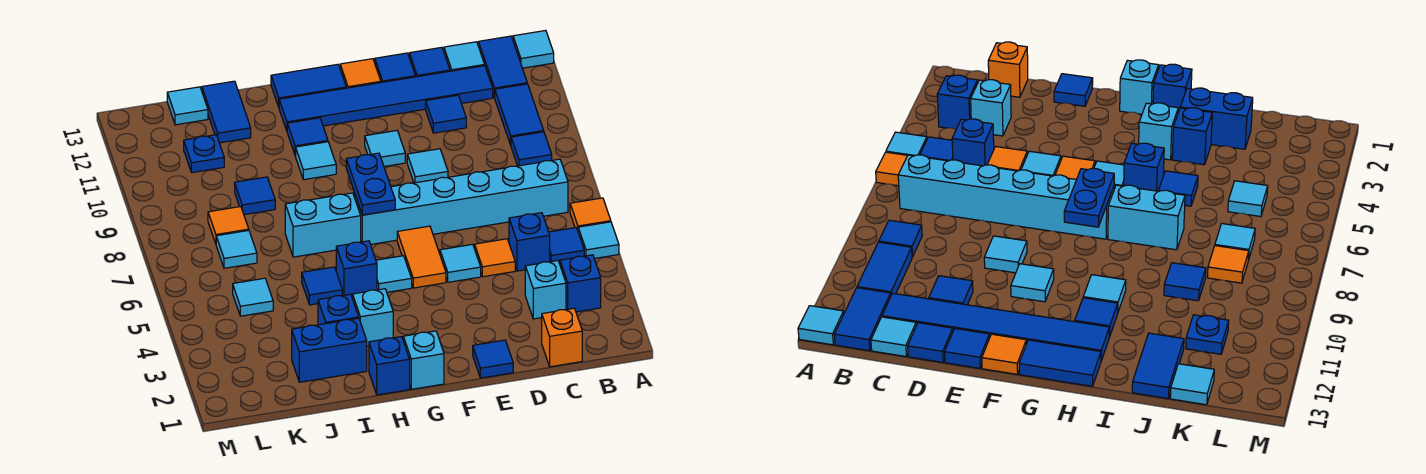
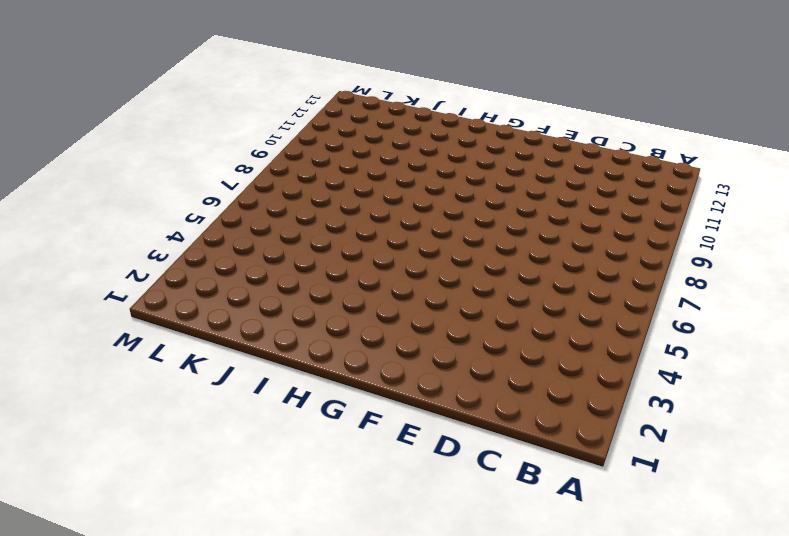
none -> cyan 1x1 tile [578,222,619,259]
none -> orange 1x1 tile [570,198,611,230]
none -> cyan 1x1 tile [513,30,554,68]
none -> blue 1x1 brick [560,255,601,312]

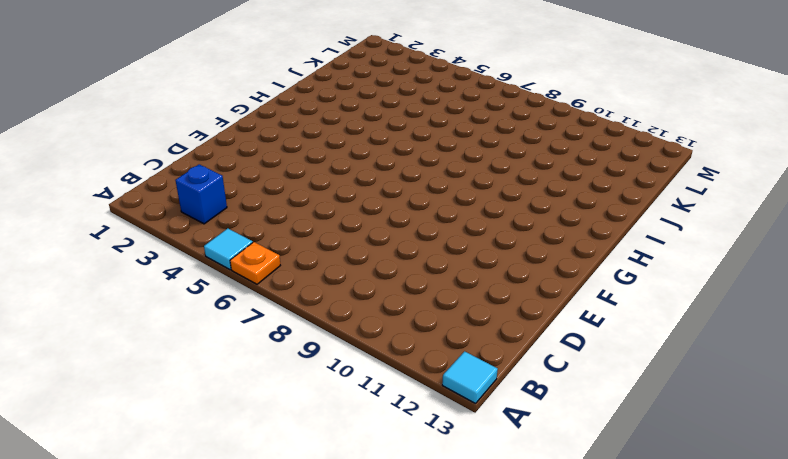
orange 1x1 plate [230,242,280,284] -> orange 1x1 tile [570,198,611,230]
none -> blue 1x1 tile [549,228,584,264]
none -> cyan 1x6 brick [355,159,568,244]
none -> blue 1x1 tile [511,132,552,166]
none -> blue 1x2 tile [495,84,544,145]

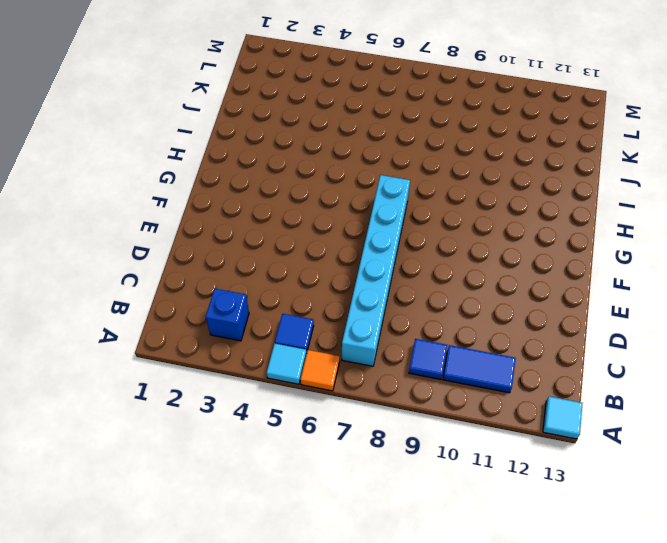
none -> blue 1x2 tile [479,36,527,98]
none -> orange 1x1 brick [542,308,582,367]
none -> cyan 1x1 brick [525,261,566,319]
none -> blue 1x1 brick [509,213,550,271]

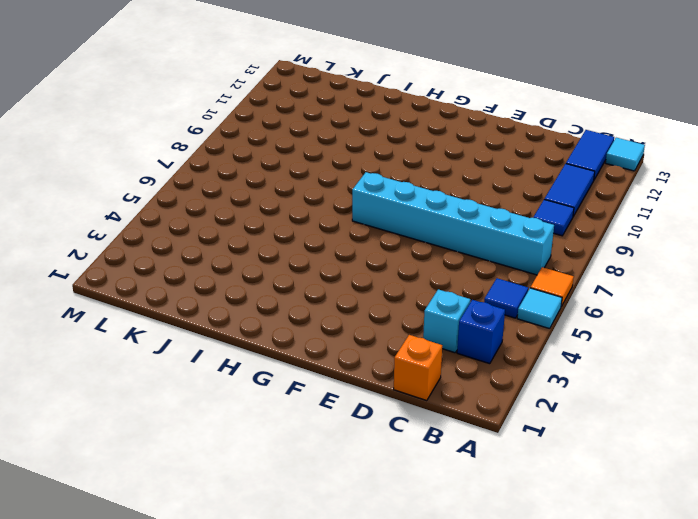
none -> blue 1x1 brick [509,213,550,271]
none -> blue 1x6 tile [279,66,493,131]
none -> cyan 1x1 tile [444,42,485,71]
none -> orange 1x1 tile [475,239,515,277]

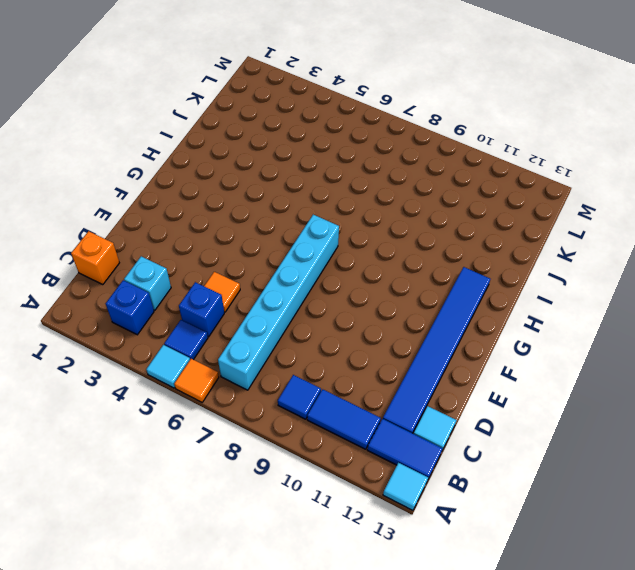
none -> blue 1x1 tile [426,95,466,133]
none -> blue 1x1 tile [409,47,450,77]
none -> blue 1x1 tile [473,340,513,378]
none -> cyan 1x1 tile [440,244,481,282]

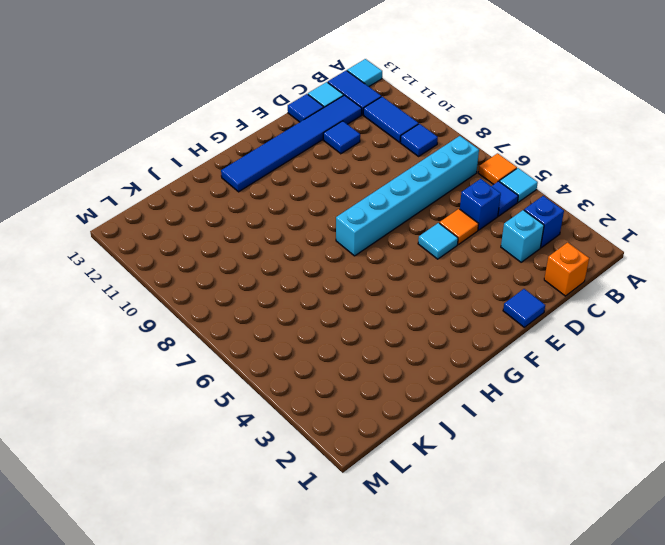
none -> cyan 1x1 tile [407,149,448,183]
none -> blue 1x1 tile [375,53,415,82]
none -> orange 1x2 tile [397,226,446,288]
none -> cyan 1x1 tile [365,131,405,167]

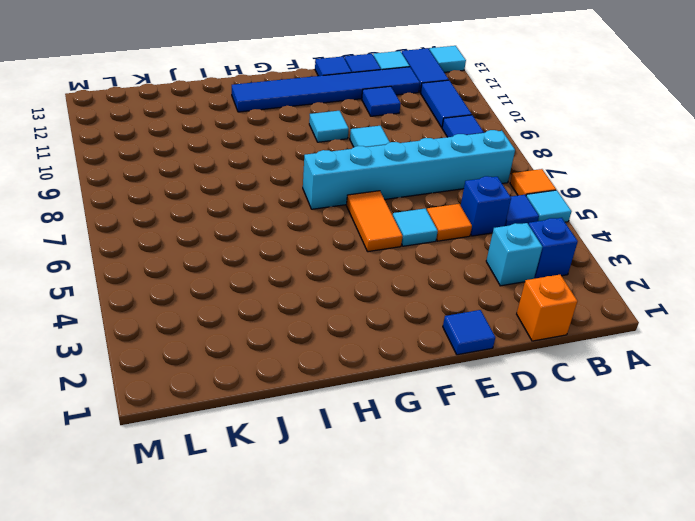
none -> orange 1x1 tile [340,59,381,88]
none -> cyan 1x1 brick [403,331,444,389]
none -> cyan 1x1 tile [376,256,412,292]
none -> blue 1x2 tile [271,64,346,107]

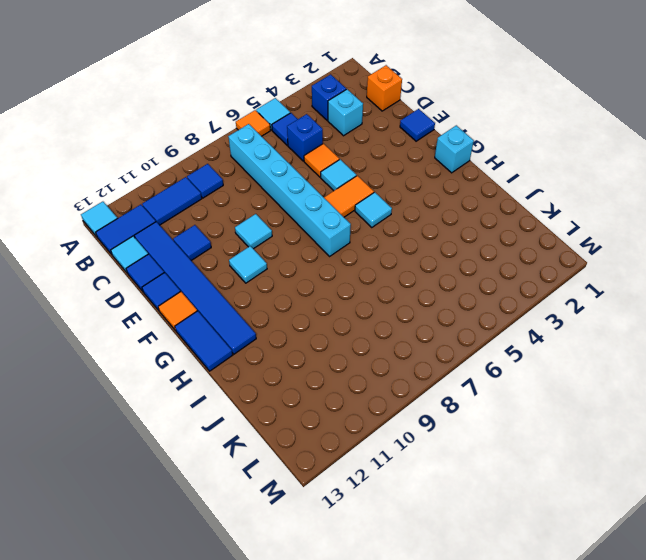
none -> blue 1x1 brick [369,337,410,395]
none -> cyan 1x1 brick [353,289,393,346]
none -> blue 1x1 brick [336,241,377,298]
none -> cyan 1x2 brick [285,193,361,257]

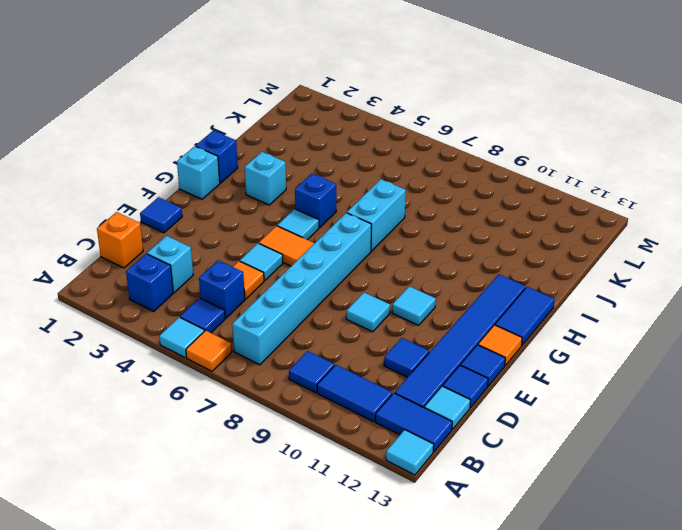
none -> cyan 1x1 tile [296,142,336,180]
none -> blue 1x1 tile [287,118,328,156]
none -> blue 1x2 brick [292,318,367,382]
none -> blue 1x1 brick [318,294,359,325]

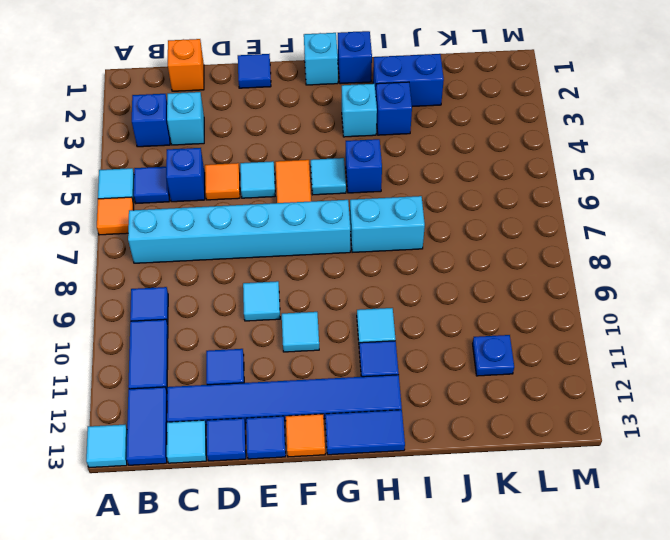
none -> blue 1x1 tile [302,267,342,305]
none -> blue 1x1 tile [235,177,275,215]
none -> blue 1x2 tile [202,81,251,143]
none -> cyan 1x1 tile [233,278,273,316]

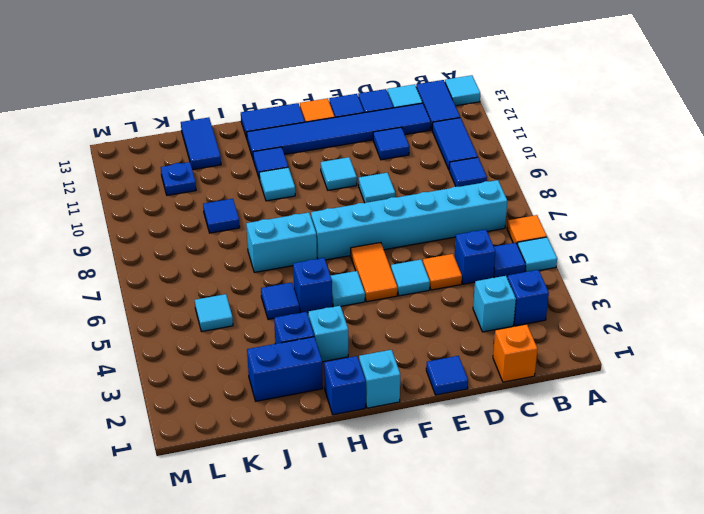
none -> cyan 1x1 tile [216,230,257,268]
none -> orange 1x1 tile [208,207,249,244]
none -> cyan 1x1 tile [167,87,208,125]
none -> blue 1x2 plate [346,153,395,215]

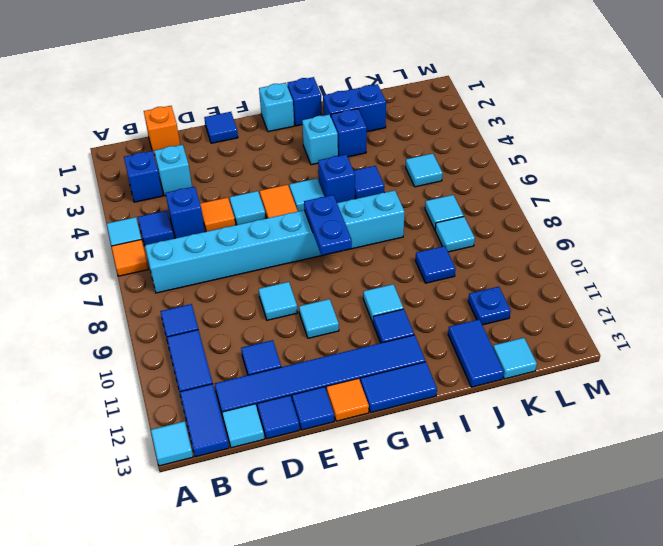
cyan 1x1 tile [435,217,475,252] -> orange 1x1 tile [208,207,249,244]

